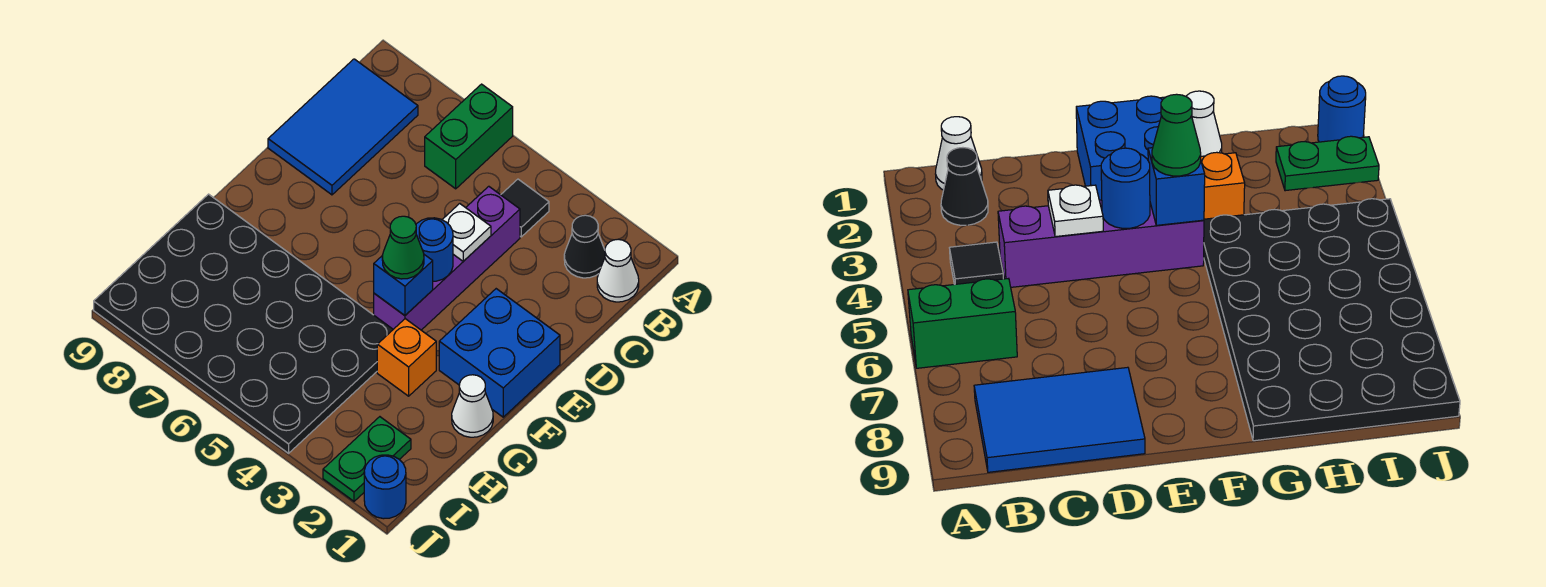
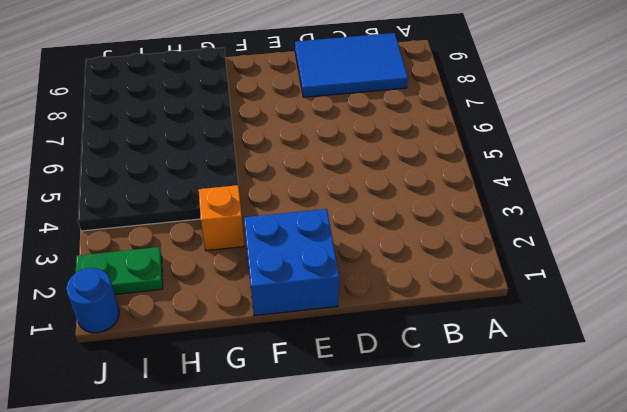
none -> green 1x2 brick [425,84,513,189]
none -> white 1x1 cone [597,239,639,302]
none -> black 1x1 cone [564,215,605,278]

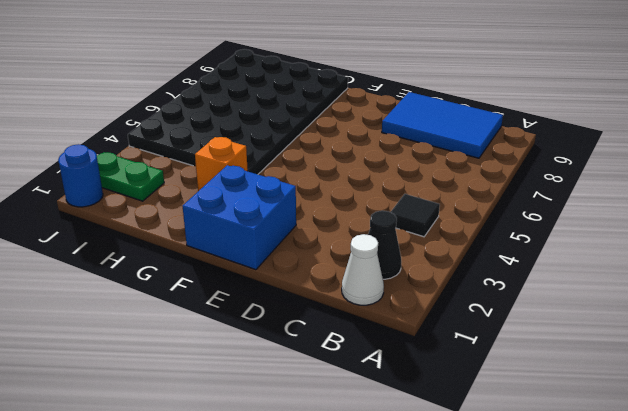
none -> green 1x2 brick [425,84,513,189]
none -> purple 1x4 brick [374,186,520,330]
none -> white 1x1 cone [452,375,493,437]

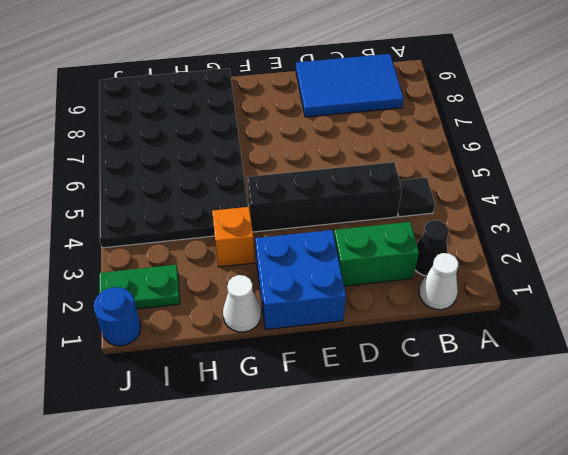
green 1x2 brick [334,222,419,286] -> green 1x2 brick moved to [425,84,513,189]
black 1x4 brick [247,162,402,232] -> purple 1x4 brick [374,186,520,330]
none -> white 1x1 plate [442,204,491,261]
none -> blue 1x1 round brick [416,218,453,281]
none -> blue 1x1 brick [374,255,433,315]

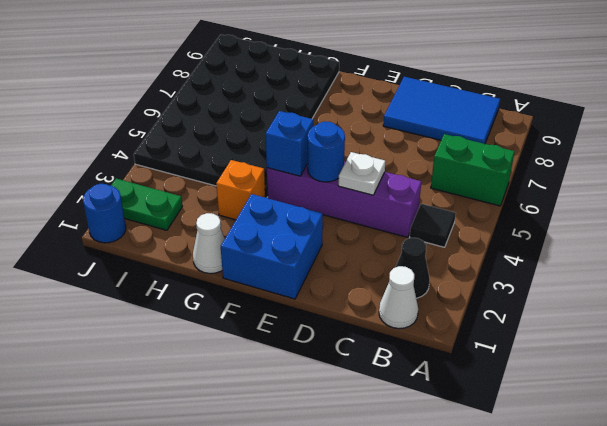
none -> green 1x1 cone [382,216,424,279]

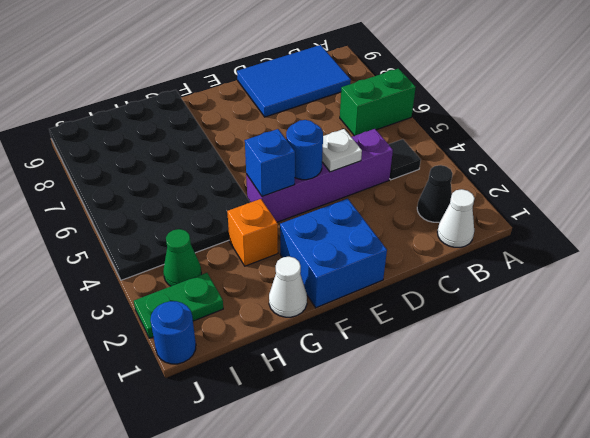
green 1x1 cone [163,229,201,286] -> green 1x1 cone moved to [382,216,424,279]

